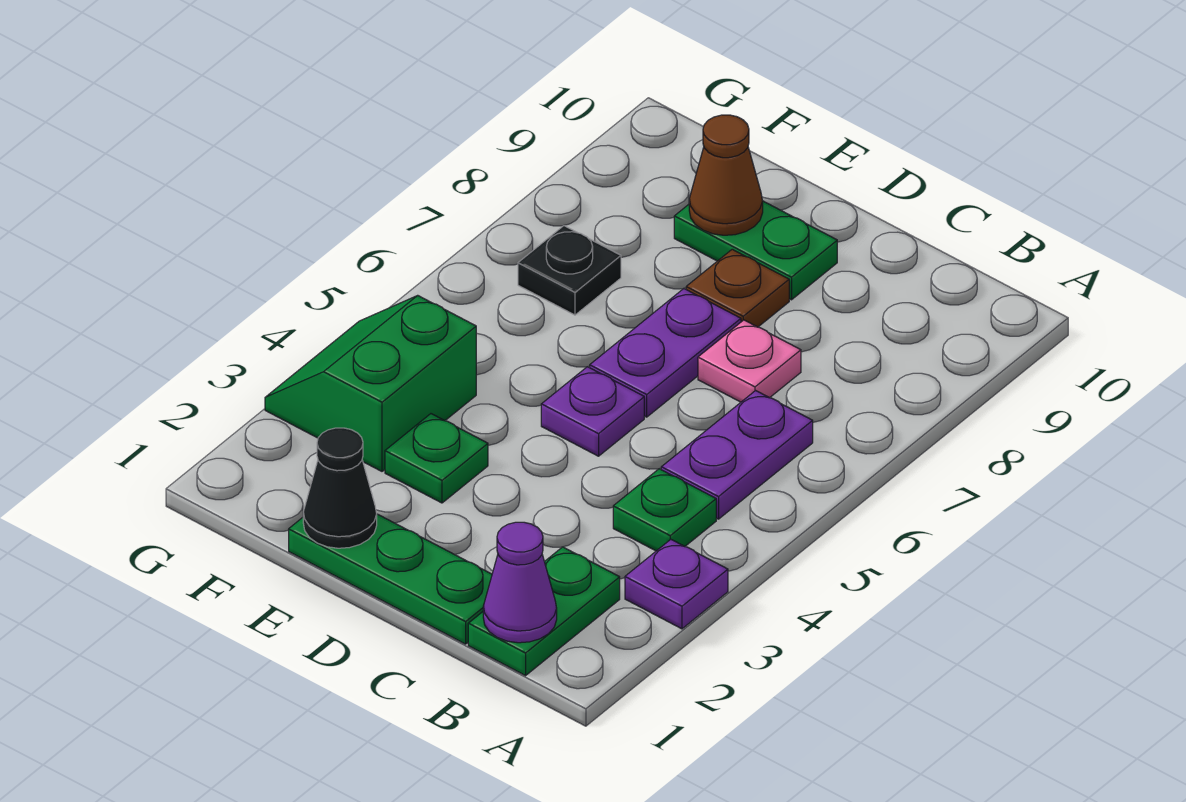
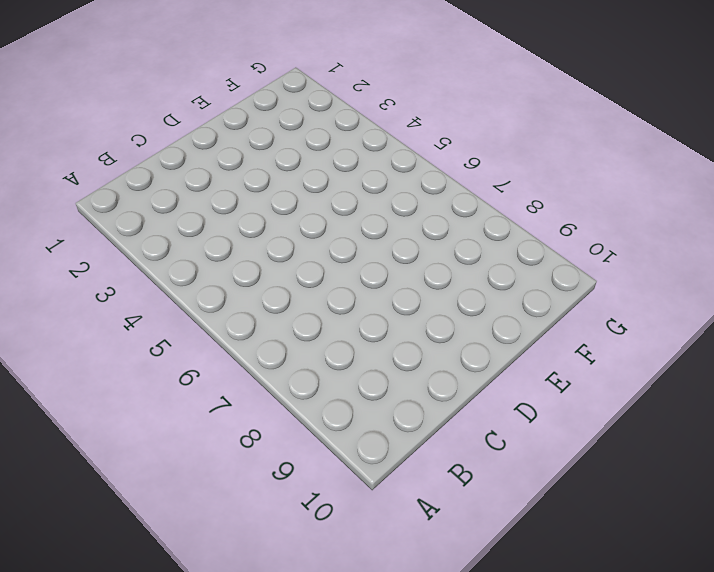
none -> purple 1x1 plate [625,539,728,629]
none -> green 1x2 plate [468,547,620,676]
none -> green 1x1 plate [613,469,716,551]

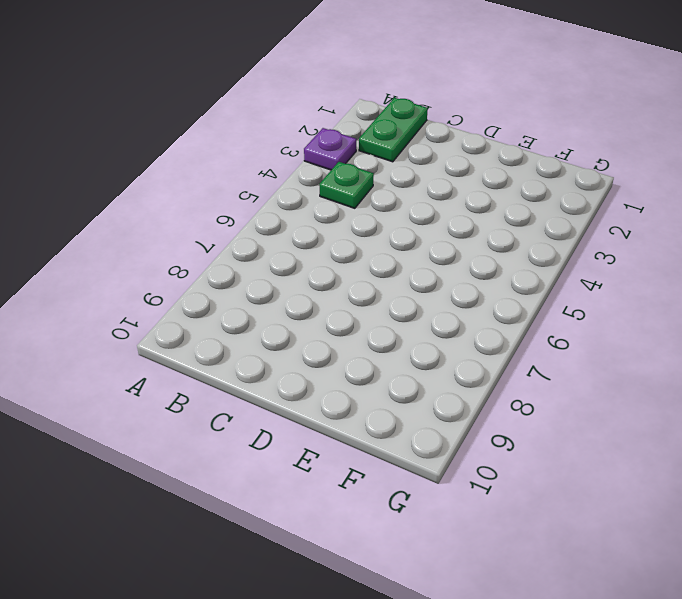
none -> purple 1x2 plate [661,391,813,519]
none -> green 1x3 plate [289,514,492,644]
none -> pink 1x1 plate [698,320,801,402]

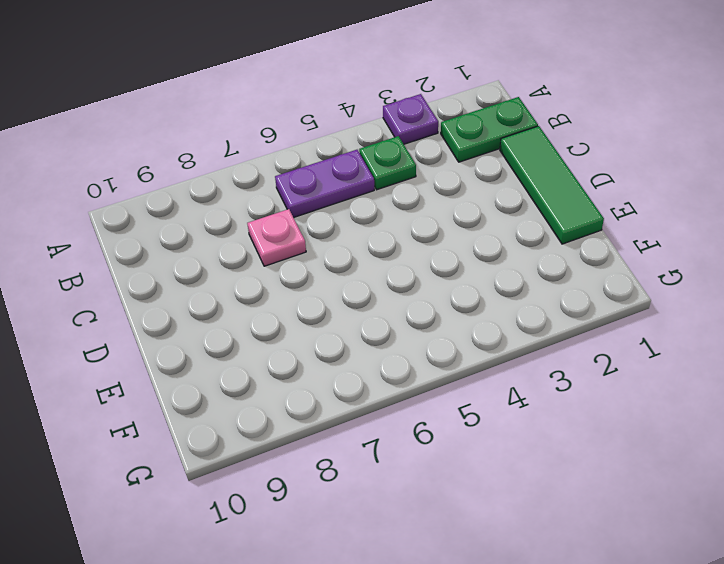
green 1x3 tile [500,126,604,244] -> green 1x3 plate [289,514,492,644]
none -> purple 1x1 plate [541,367,644,456]
none -> purple 1x2 plate [590,289,741,417]
none -> brown 1x1 plate [686,249,789,327]

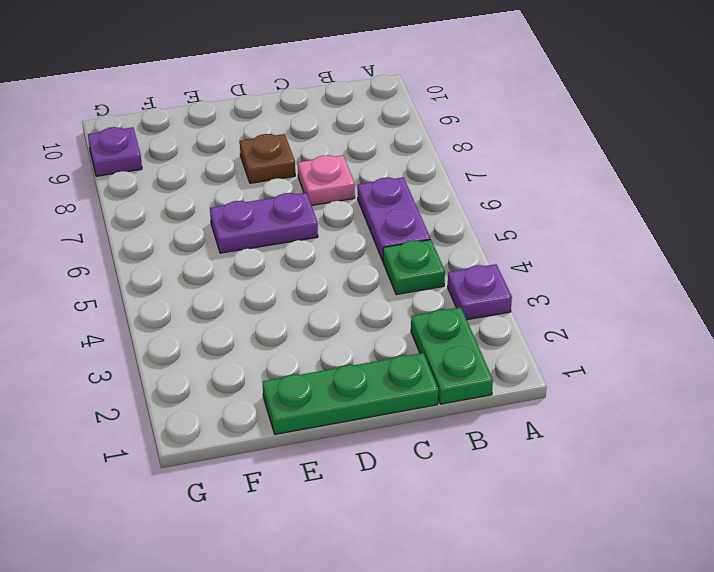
purple 1x2 plate [210,193,318,253] -> purple 1x2 plate turned to [590,289,741,417]
purple 1x1 plate [88,127,142,176] -> purple 1x1 plate moved to [541,367,644,456]
none -> green 1x2 plate [674,201,837,300]
none -> green 1x1 plate [385,414,488,503]
none -> green 2x2 slope [265,295,476,471]

